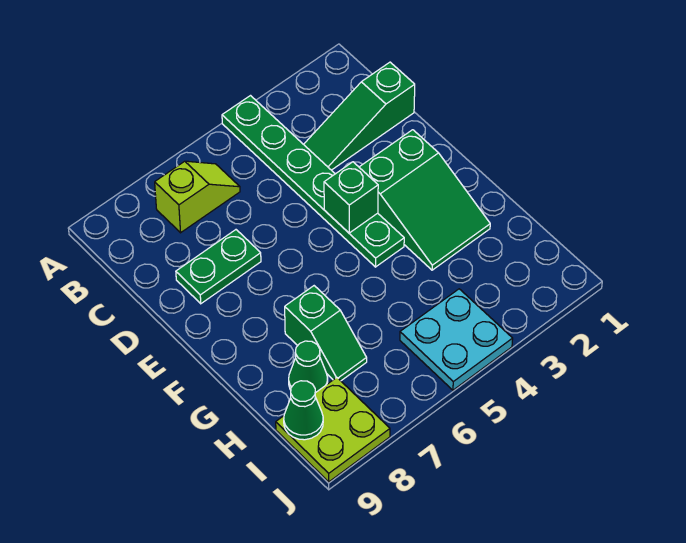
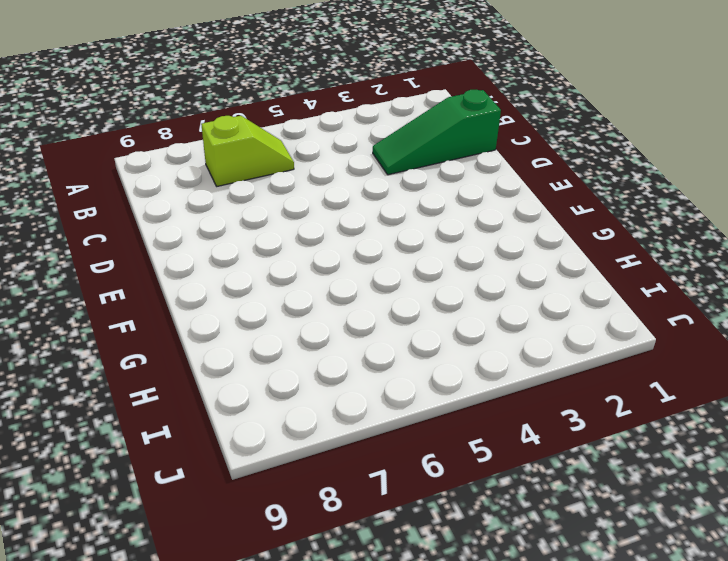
none -> green 1x6 plate [222,96,404,267]
none -> green 1x2 plate [176,230,261,304]

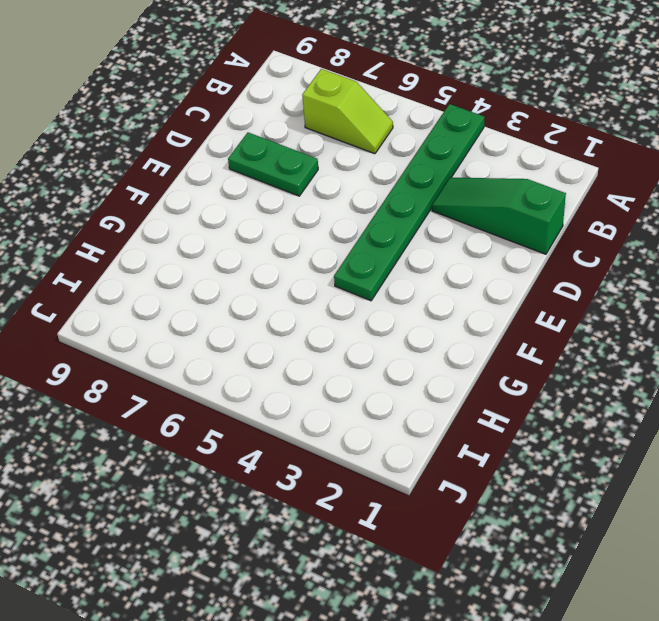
none -> green 2x3 slope [359,130,490,270]
none -> green 1x2 slope [285,286,367,381]

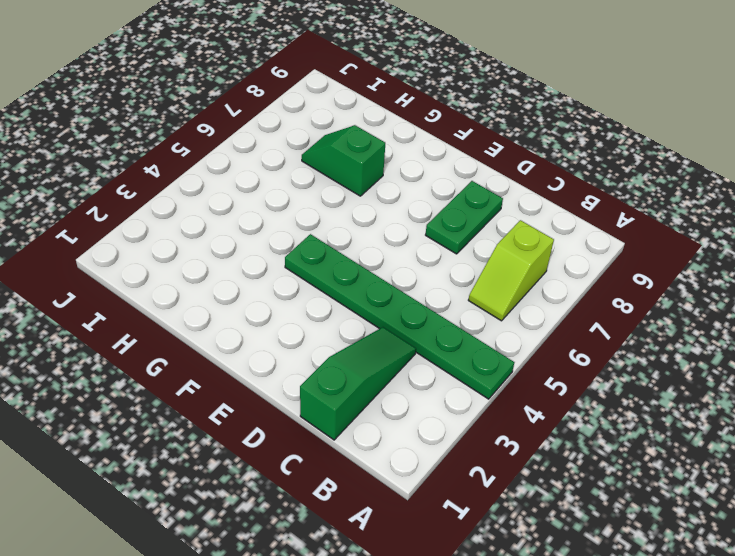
none -> green 2x3 slope [359,130,490,270]
none -> green 1x1 cone [289,341,328,393]

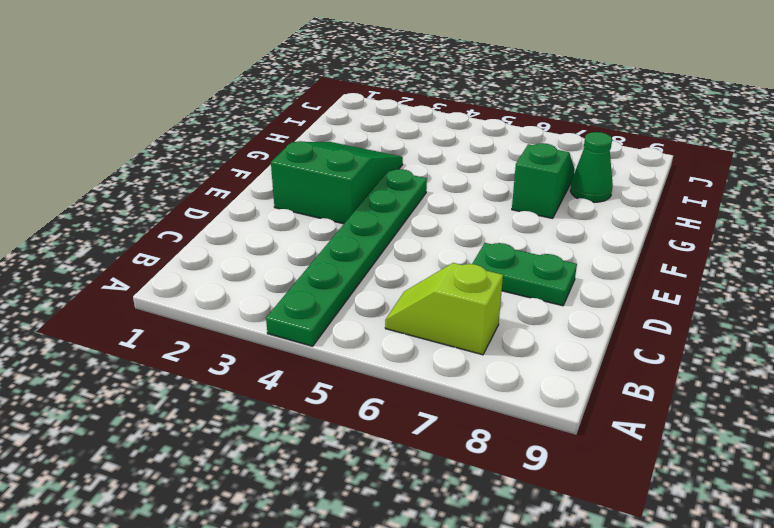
none -> green 1x3 slope [304,62,415,170]
none -> cyan 2x2 plate [400,289,513,390]

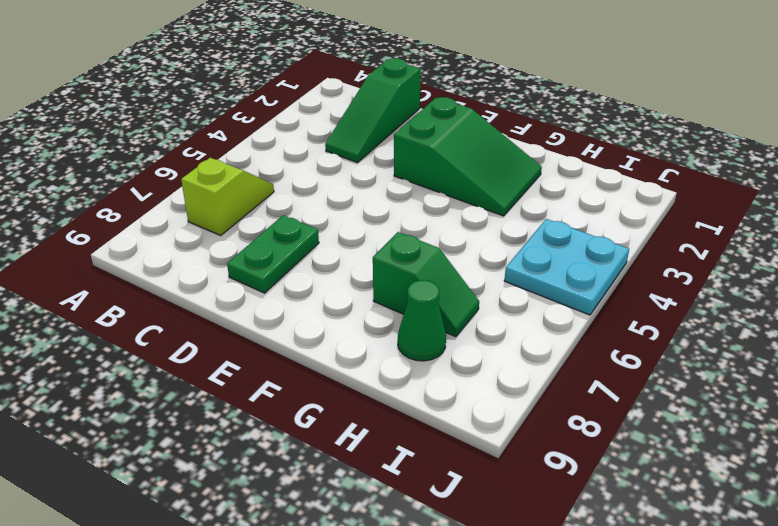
none -> green 1x6 plate [222,96,404,267]
none -> lime 2x2 plate [276,377,390,482]

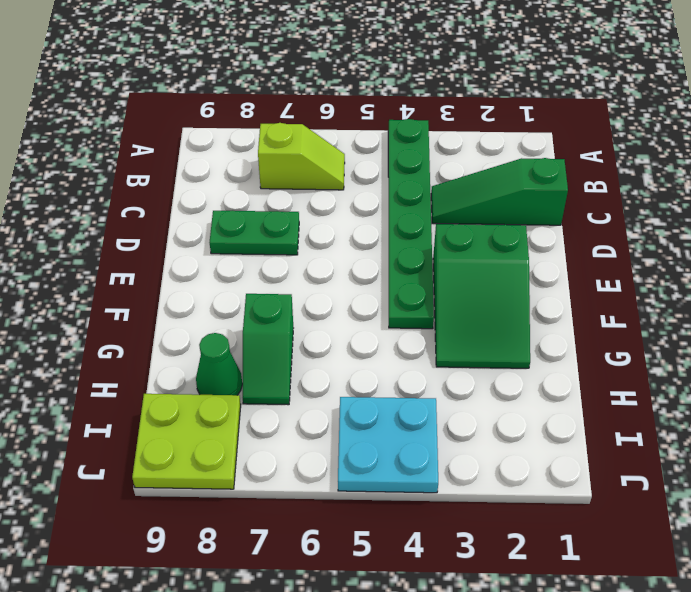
none -> green 1x1 brick [324,162,378,233]
none -> green 1x1 cone [284,381,323,440]

